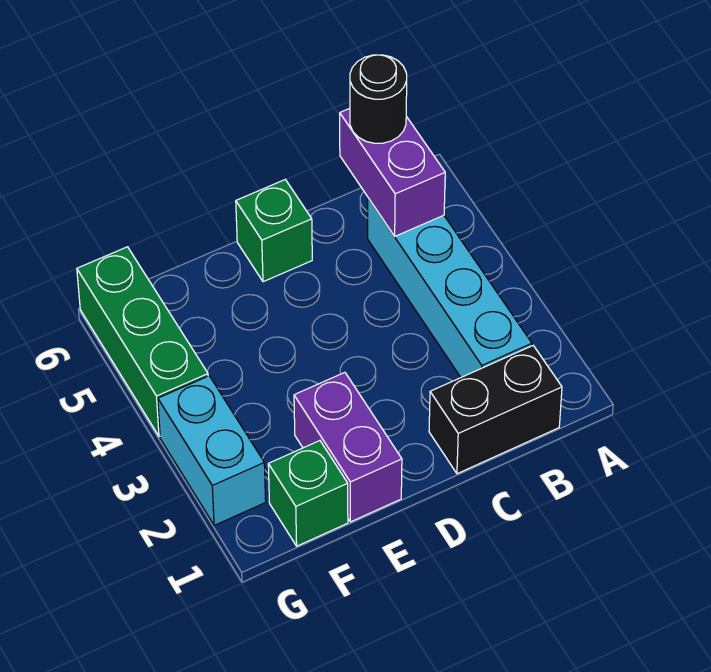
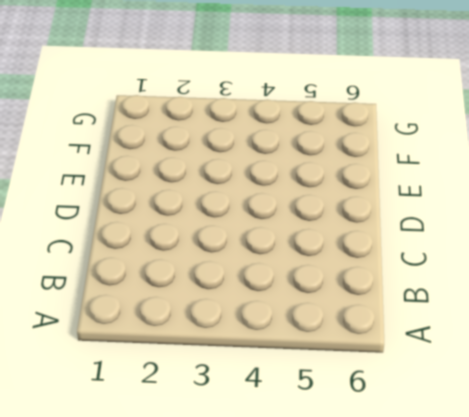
none -> black 1x2 brick [429,346,562,474]
none -> cyan 1x4 brick [368,198,532,377]

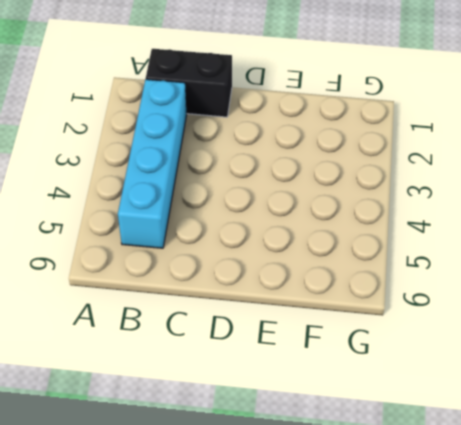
none -> green 1x1 brick [236,180,312,282]
none -> purple 1x2 brick [294,372,402,522]

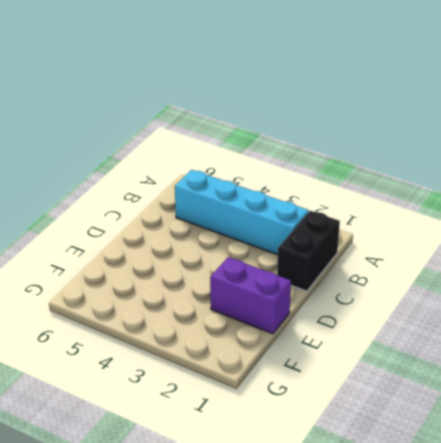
none -> green 1x1 brick [236,180,312,282]
none -> green 1x1 brick [268,441,348,546]

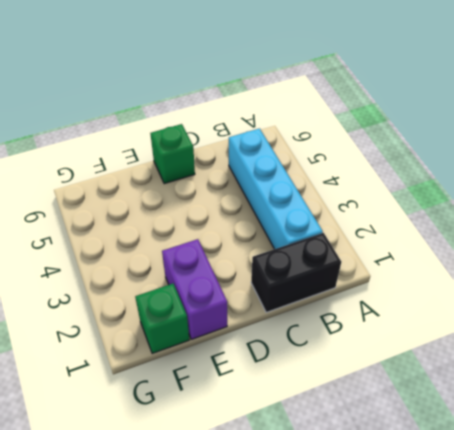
none -> cyan 1x2 brick [158,376,266,525]
none -> green 1x3 brick [77,247,208,436]

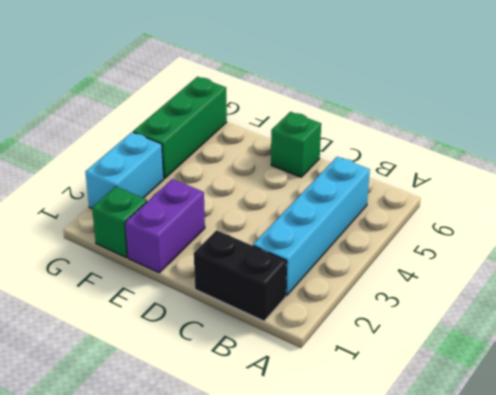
none -> purple 1x2 brick [340,108,445,236]
none -> black 1x1 round brick [350,55,407,143]

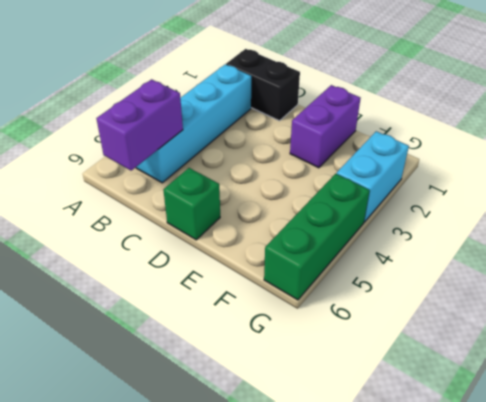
none -> green 1x1 brick [268,441,348,546]
none -> black 1x1 round brick [350,55,407,143]

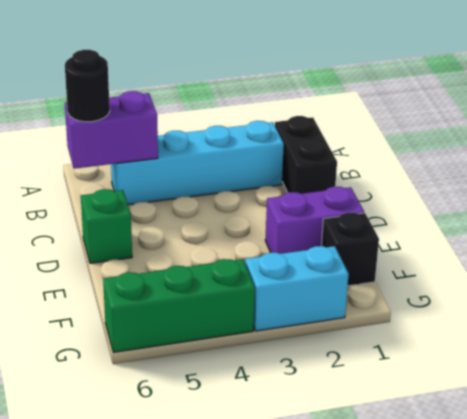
black 1x1 brick [322,213,379,286] -> green 1x1 brick [268,441,348,546]

